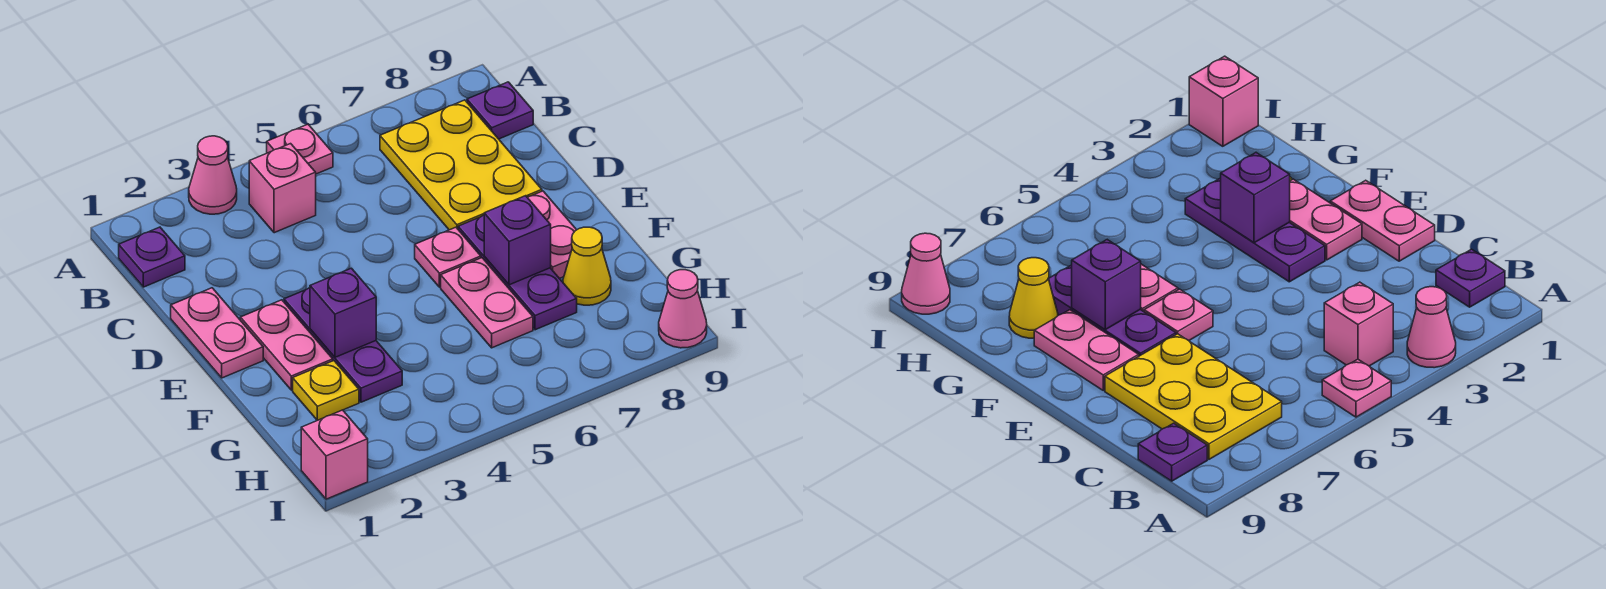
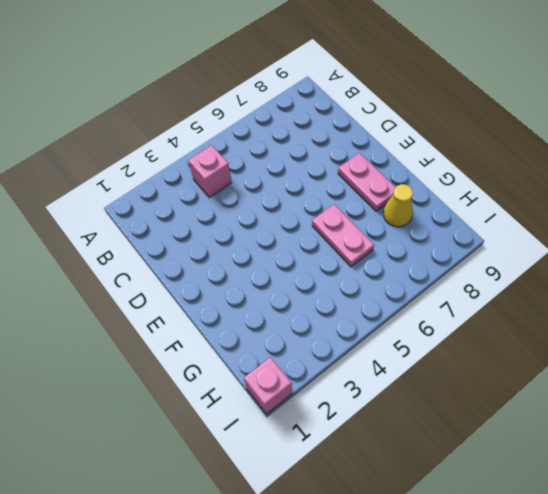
none -> pink 1x1 cone [189,136,237,214]
none -> pink 1x1 plate [267,124,333,174]
none -> purple 1x1 plate [119,227,185,287]

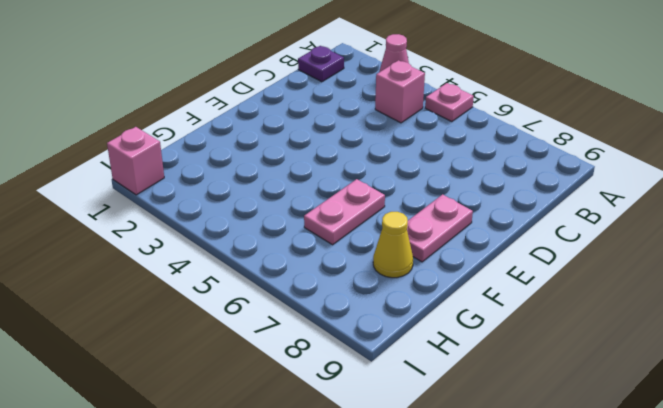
none -> yellow 2x3 plate [380,100,542,230]
none -> purple 1x1 plate [467,82,533,139]
none -> pink 1x2 plate [171,288,263,378]

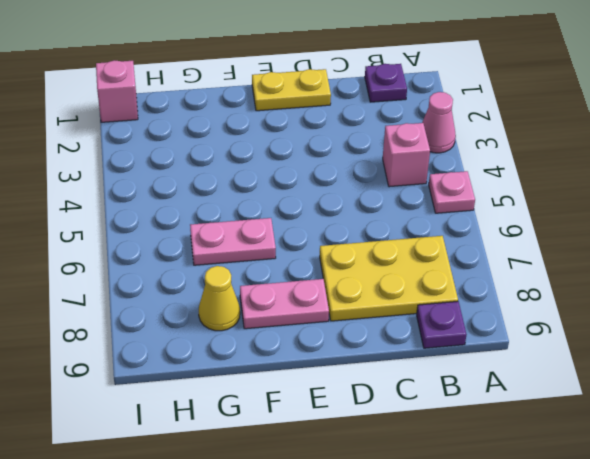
yellow 1x2 plate [252,69,331,111] -> pink 1x2 plate [171,288,263,378]
none -> pink 1x2 plate [240,300,333,390]
none -> purple 1x3 plate [284,288,402,402]
none -> pink 1x1 plate [415,227,481,287]

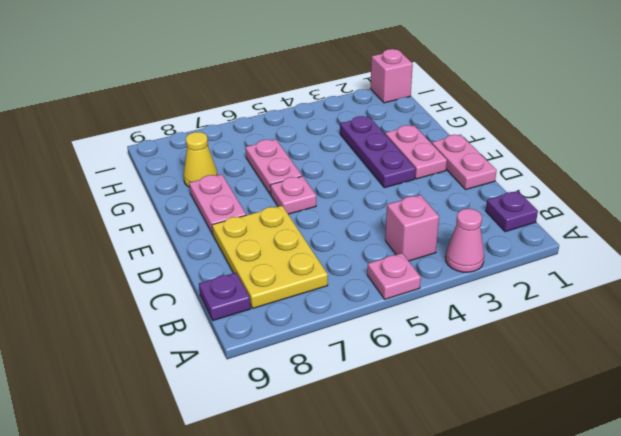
none -> purple 1x3 plate [458,215,577,330]
none -> yellow 1x1 plate [293,361,359,420]
none -> pink 1x1 cone [659,270,707,348]

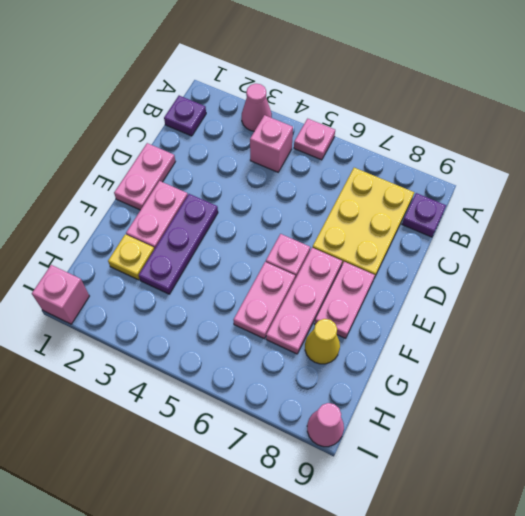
pink 1x3 plate [266,248,342,354] -> purple 1x3 plate [458,215,577,330]
none -> purple 1x1 brick [310,268,376,357]
none -> purple 1x1 brick [484,196,551,285]

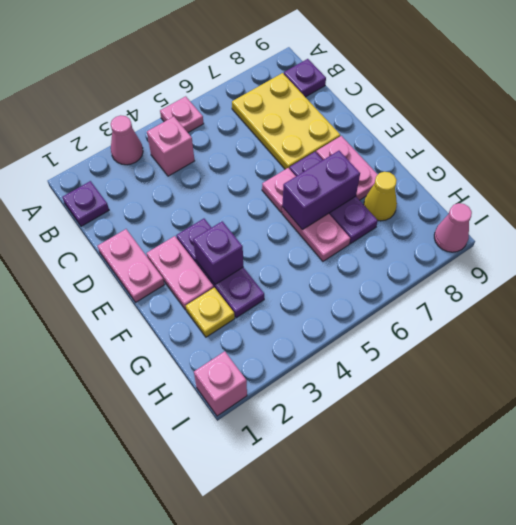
purple 1x2 brick [282,151,360,230] -> purple 1x1 brick [484,196,551,285]

